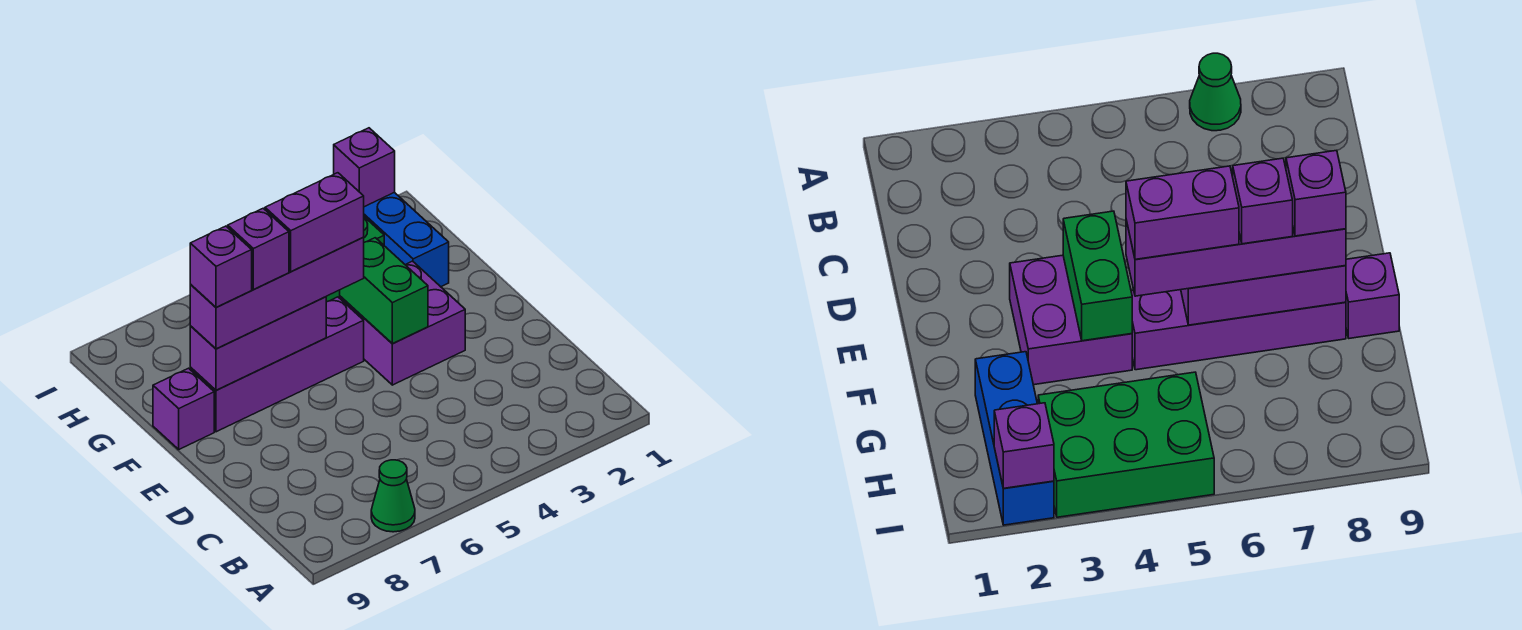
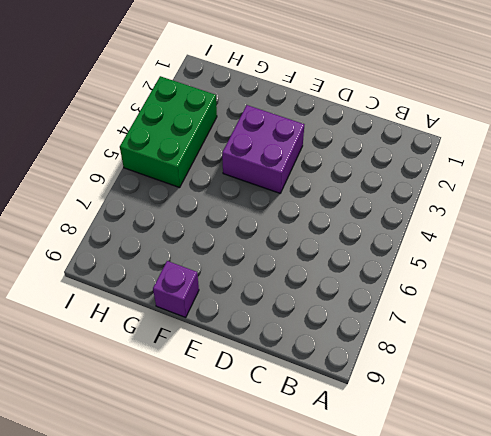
none -> green 1x1 cone [371,460,415,532]
none -> purple 1x4 brick [190,297,364,432]
none -> blue 1x3 brick [364,192,449,287]

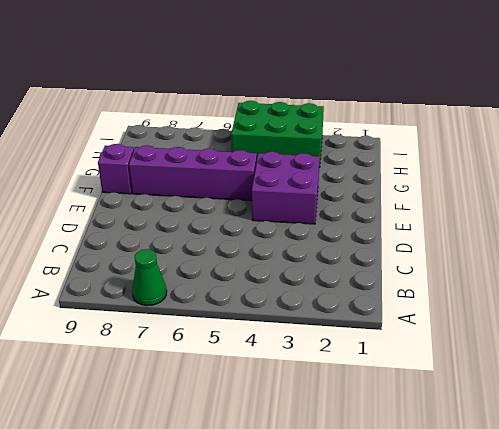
none -> blue 1x3 brick [364,192,449,287]
none -> green 1x2 brick [340,238,428,344]
none -> purple 1x3 brick [190,297,326,390]

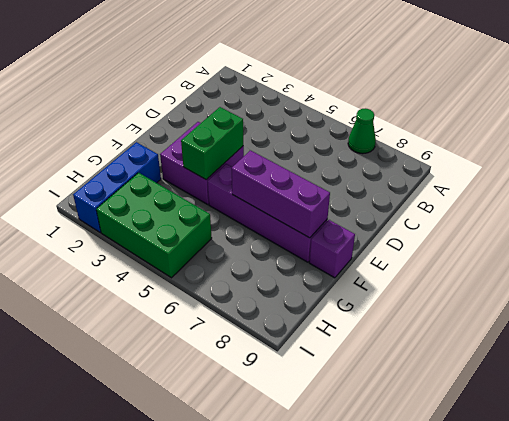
none -> purple 1x1 brick [334,128,395,207]
none -> purple 1x4 brick [190,238,364,349]
none -> purple 1x2 brick [265,173,364,272]

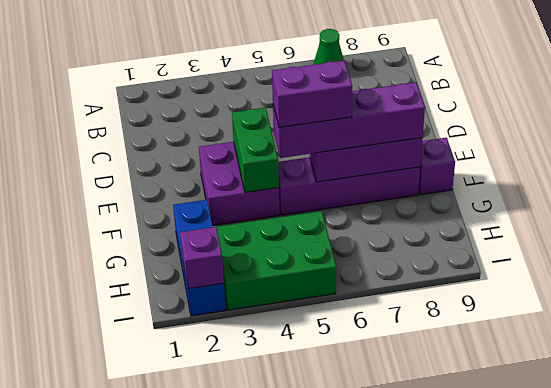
none -> purple 1x1 brick [228,208,289,290]
none -> purple 1x1 brick [190,226,252,308]

